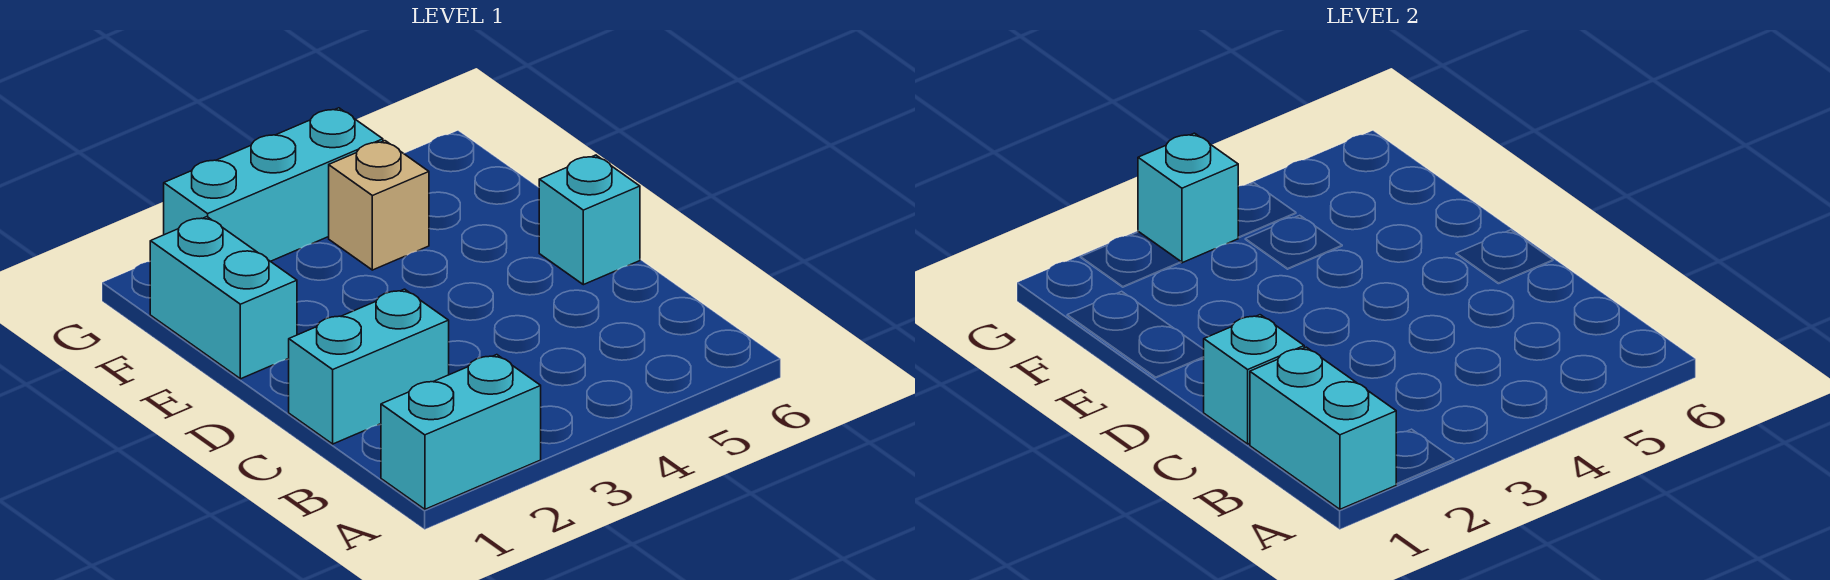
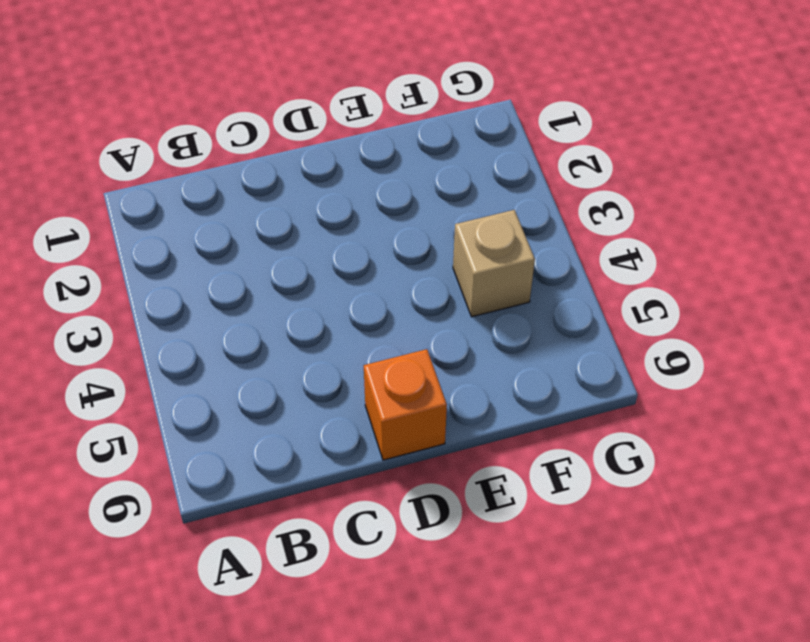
orange 1x1 brick [364,349,447,460] -> cyan 1x1 brick [539,155,640,285]
none -> cyan 1x2 brick [381,355,541,509]
none -> cyan 1x2 brick [289,289,449,444]

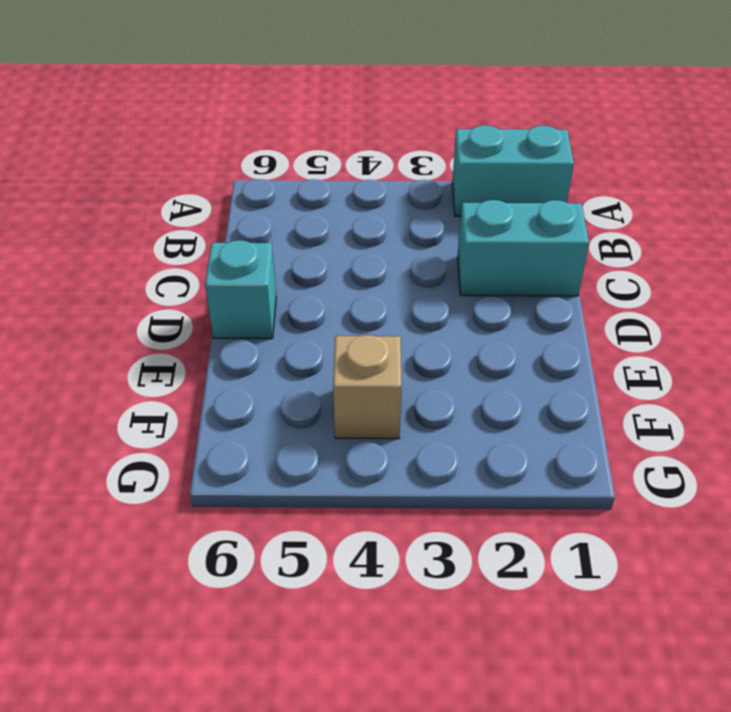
none -> cyan 1x2 brick [150,217,297,379]
none -> cyan 1x3 brick [164,108,383,261]

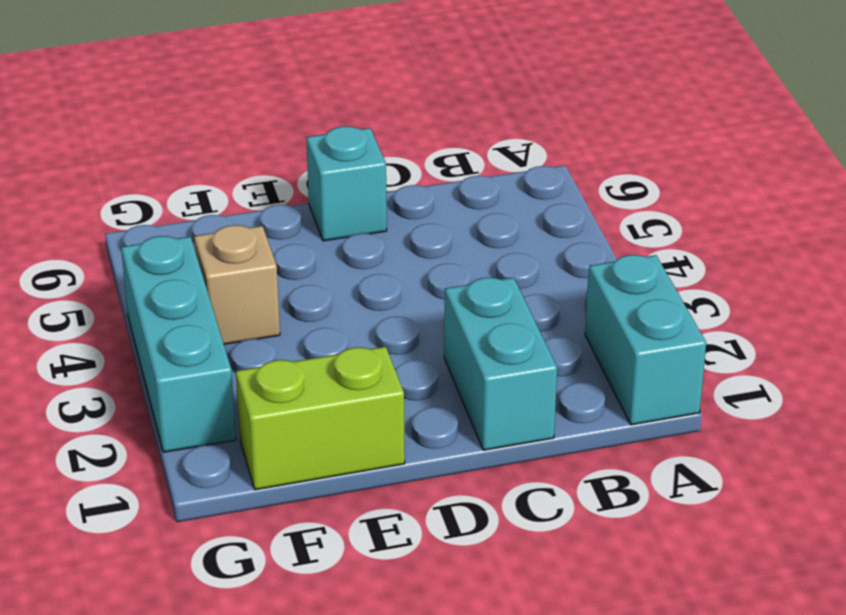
lime 1x2 brick [236,347,405,490] -> cyan 1x2 brick [150,217,297,379]
none -> cyan 1x2 brick [1250,347,1396,509]
none -> cyan 1x1 brick [1204,315,1304,444]

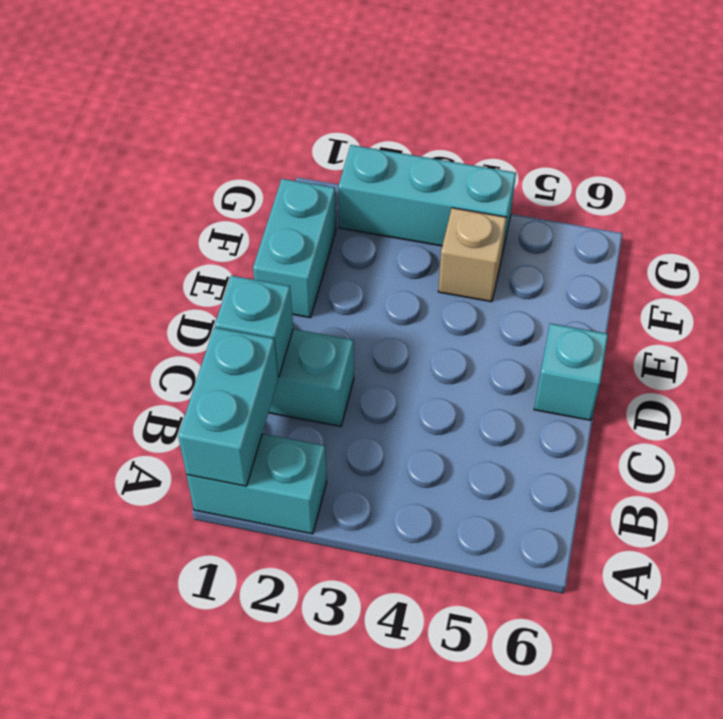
none -> cyan 1x1 brick [1138,133,1238,263]

